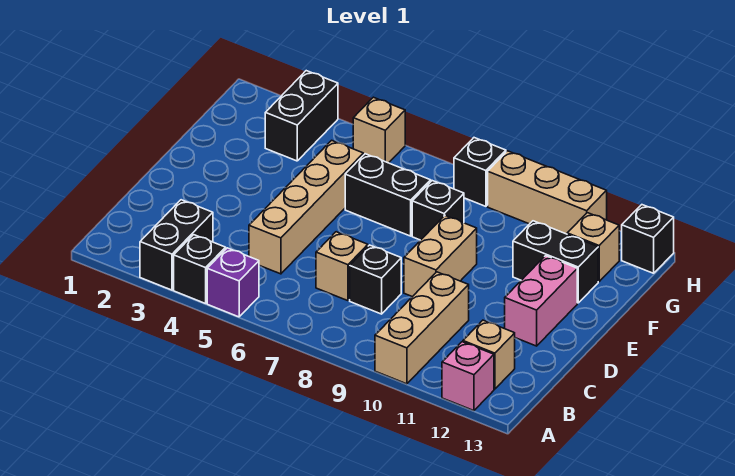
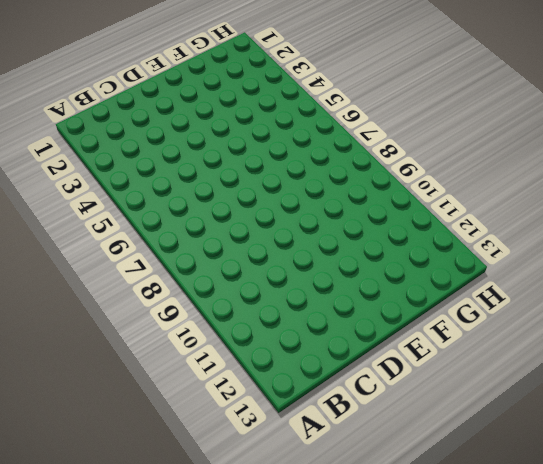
none -> black 1x2 brick [140,200,213,290]
none -> black 1x1 brick [174,235,226,304]
none -> purple 1x1 brick [207,248,259,317]

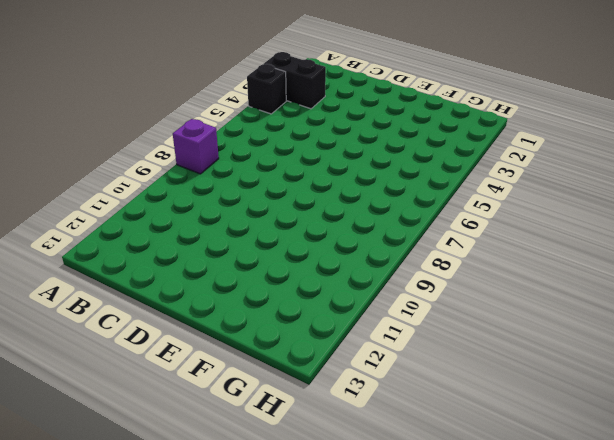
purple 1x1 brick [173,119,219,174] -> purple 1x1 brick moved to [207,248,259,317]
none -> tan 1x3 brick [375,272,469,384]
none -> pink 1x1 brick [442,342,494,411]
none -> tan 1x1 brick [463,320,515,389]

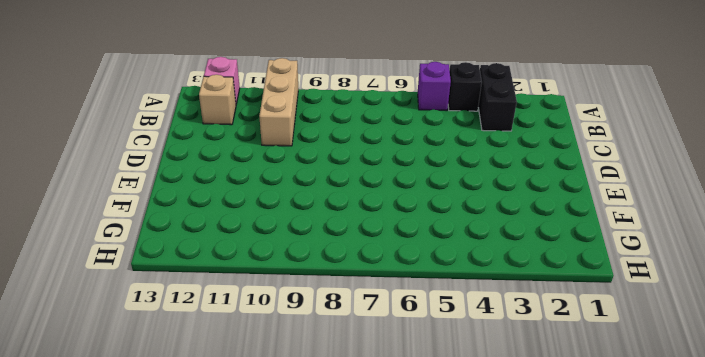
none -> tan 1x4 brick [249,140,363,274]
none -> tan 1x1 brick [316,232,368,301]
none -> black 1x1 brick [350,245,401,314]

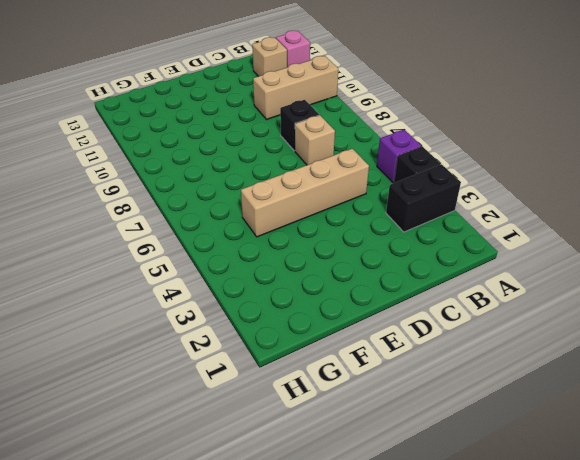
none -> tan 1x2 brick [404,216,477,297]
none -> pink 1x2 brick [505,256,577,346]
none -> black 1x2 brick [345,154,431,236]

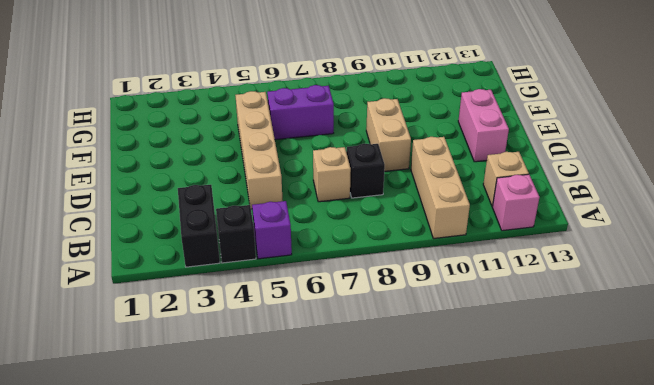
purple 1x2 brick [267,85,334,140] -> black 1x2 brick [345,154,431,236]
none -> black 1x1 brick [412,181,464,240]
none -> black 1x2 brick [513,221,598,303]
none -> black 1x2 brick [265,71,338,161]

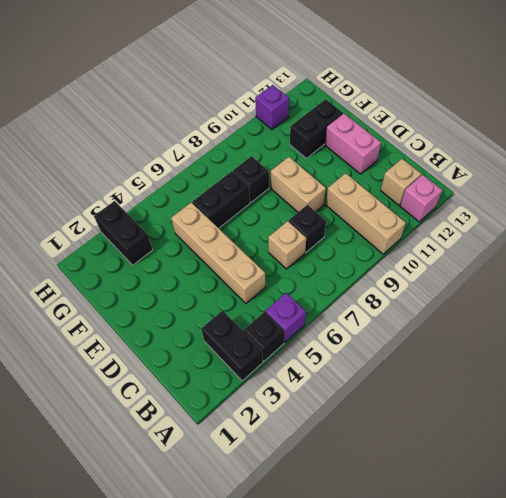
purple 1x1 brick [255,85,289,130] -> tan 1x3 brick [488,151,607,234]
none -> tan 1x1 brick [567,213,619,281]
none -> tan 1x1 brick [353,97,405,163]
none -> black 1x1 brick [454,138,506,206]

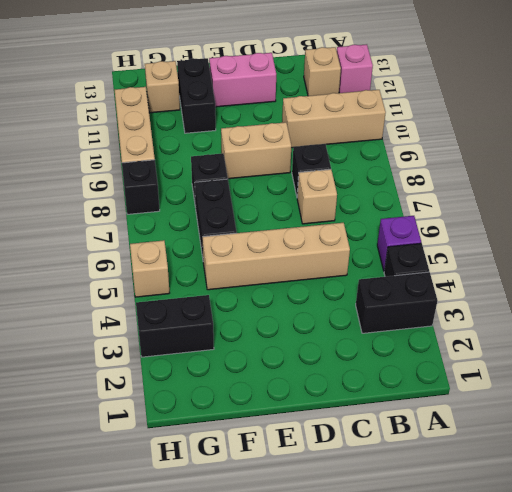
none -> black 1x1 brick [622,205,674,273]

